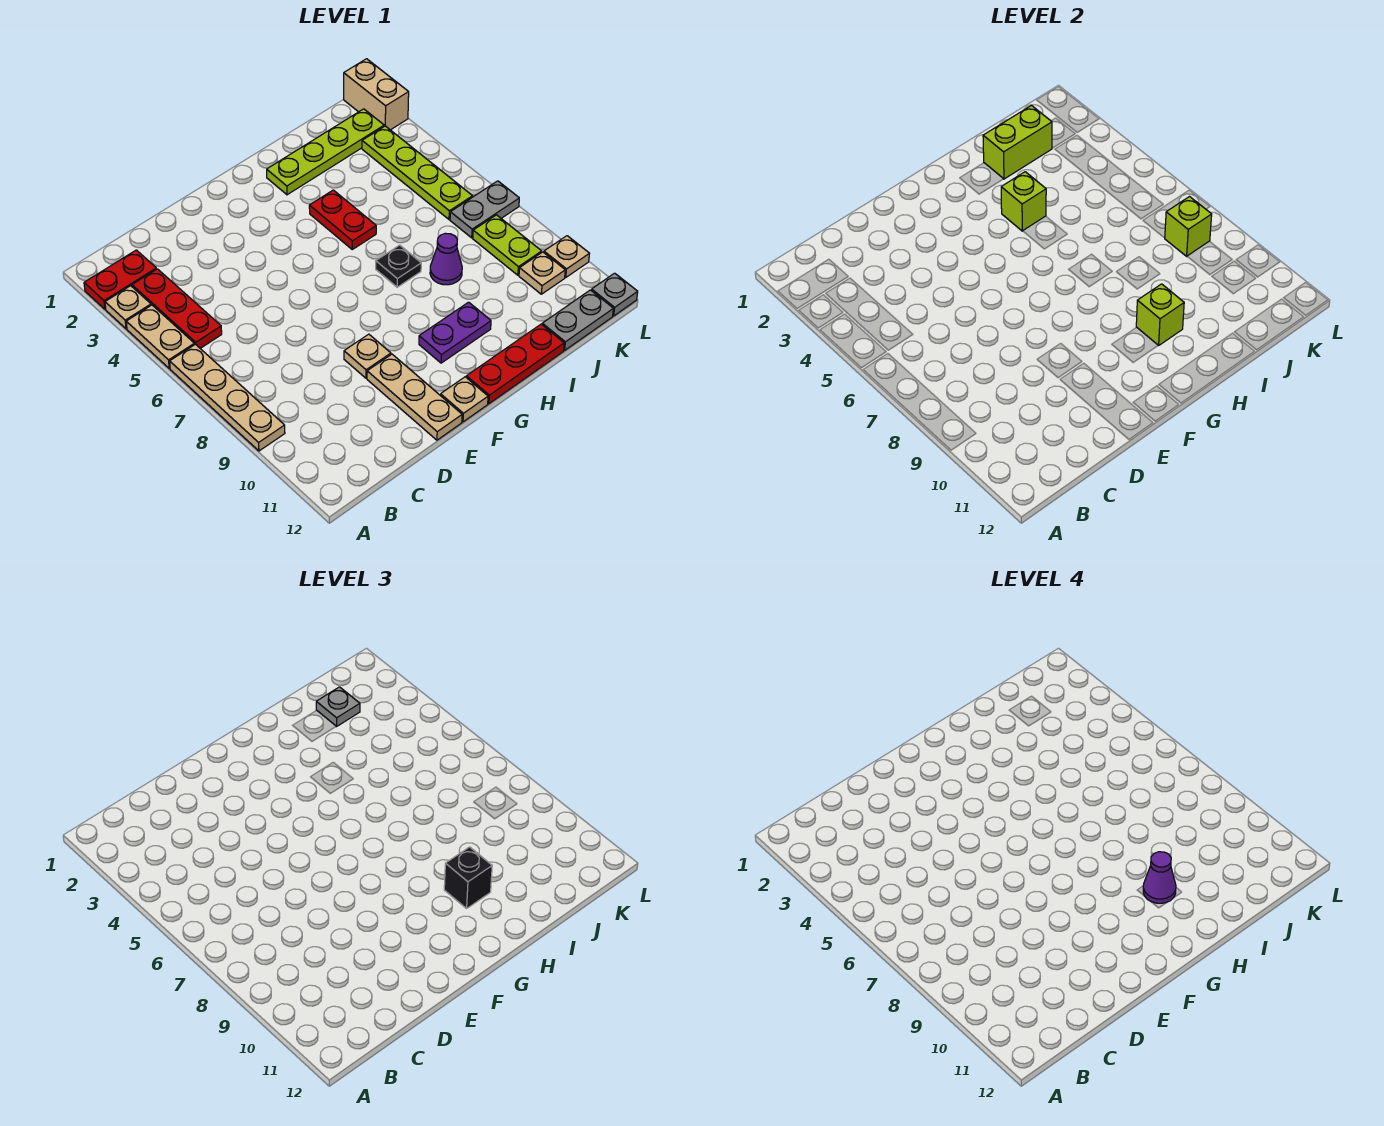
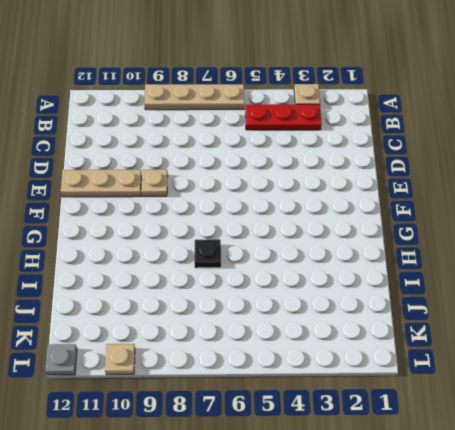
none -> red 1x2 plate [84,250,156,309]
none -> tan 1x2 plate [126,305,194,368]
none -> tan 1x1 plate [440,377,488,422]

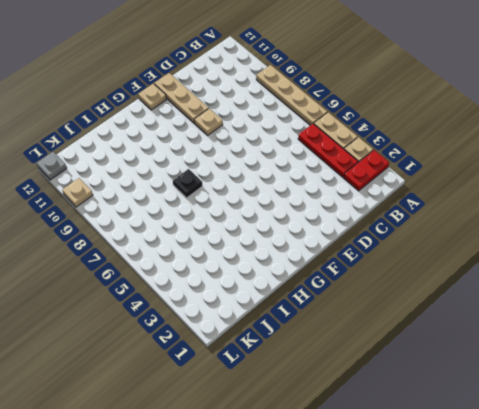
none -> purple 1x2 plate [419,302,491,363]
none -> red 1x3 plate [466,324,564,404]
none -> lime 1x4 plate [267,109,384,195]

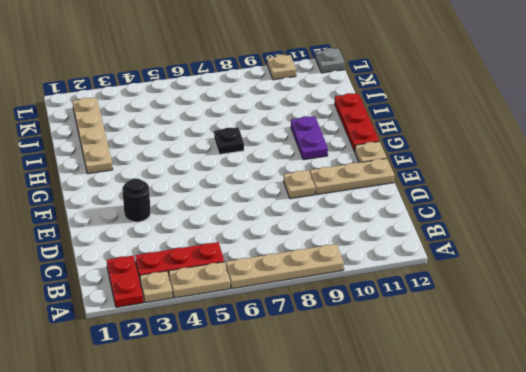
black 1x1 round brick [122,179,151,222] -> none
tan 1x4 plate [73,97,113,174] -> lime 1x4 plate [267,109,384,195]
none -> red 1x2 plate [309,190,376,249]
none -> purple 1x1 cone [430,233,462,285]
none -> grey 1x2 plate [542,290,613,350]

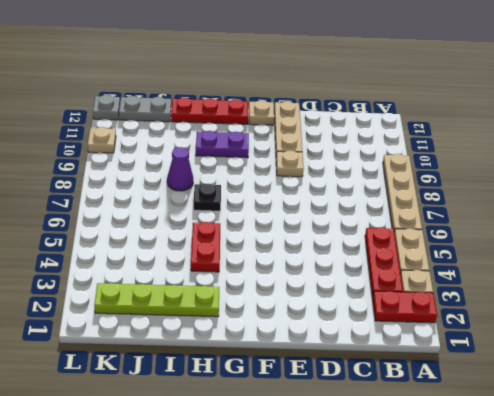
none -> lime 1x4 plate [362,126,473,219]
none -> grey 1x2 plate [450,181,519,238]
none -> lime 1x2 plate [473,215,542,275]

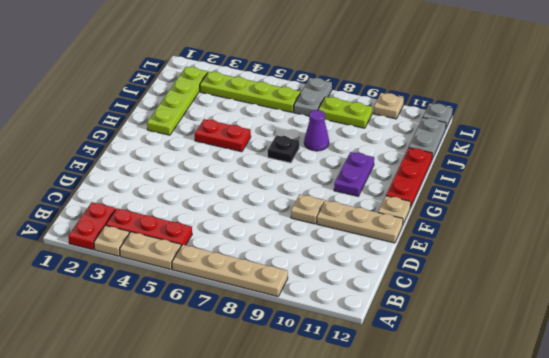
none -> tan 1x1 plate [519,252,565,294]
none -> tan 1x2 brick [344,59,409,130]
none -> lime 1x1 brick [1001,172,1046,231]

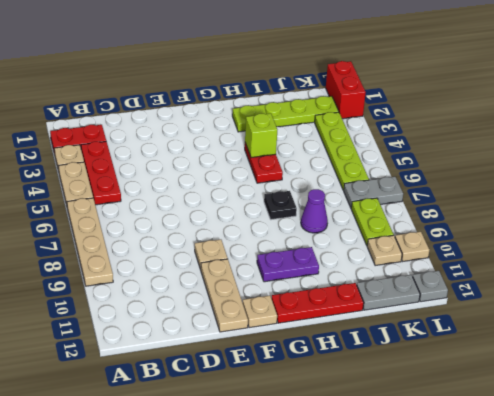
red 1x2 brick [326,61,366,119] -> tan 1x2 brick [344,59,409,130]
none -> lime 1x1 brick [1136,284,1184,346]
none -> lime 1x2 brick [983,106,1052,179]
none -> lime 1x1 brick [1165,197,1212,256]

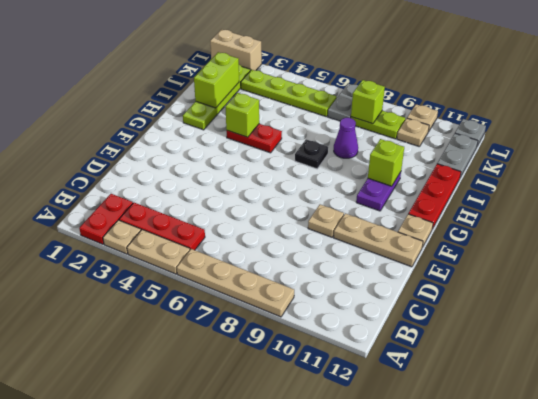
none -> black 1x1 brick [444,847,492,908]
none -> grey 1x1 plate [316,687,360,727]
none -> purple 1x1 cone [1143,852,1176,903]

